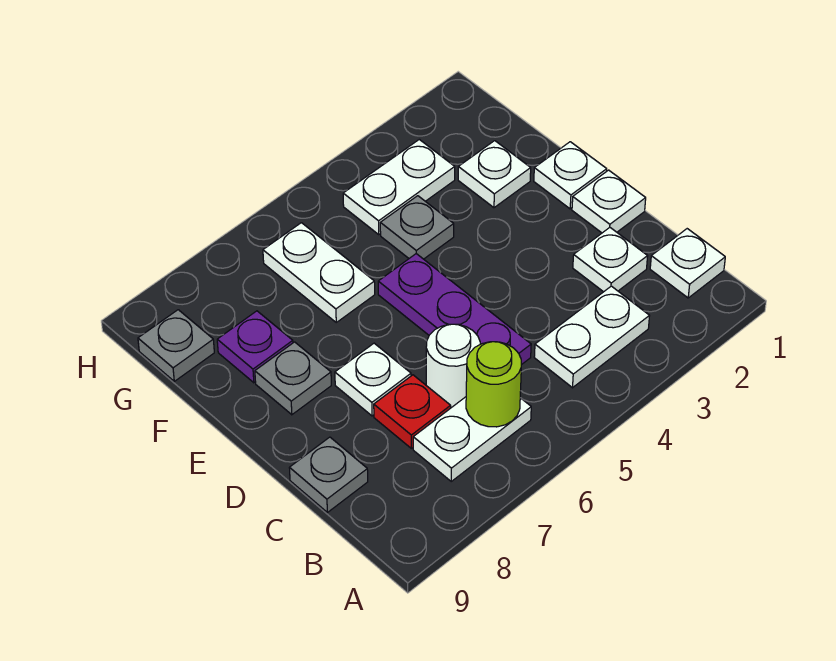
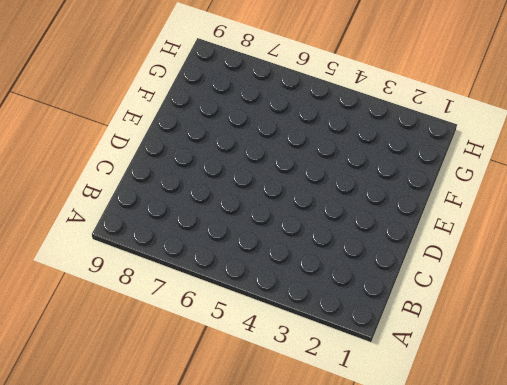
none -> white 1x1 plate [650,229,725,298]
none -> white 1x2 plate [534,286,649,388]
none -> white 1x2 plate [413,397,531,481]

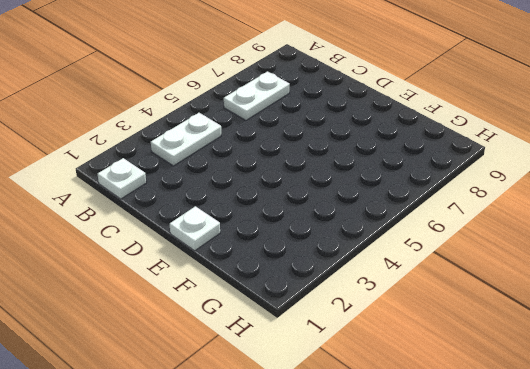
none -> white 1x1 plate [573,228,648,292]
none -> purple 1x3 plate [378,254,531,365]
none -> white 1x1 round brick [426,324,480,408]

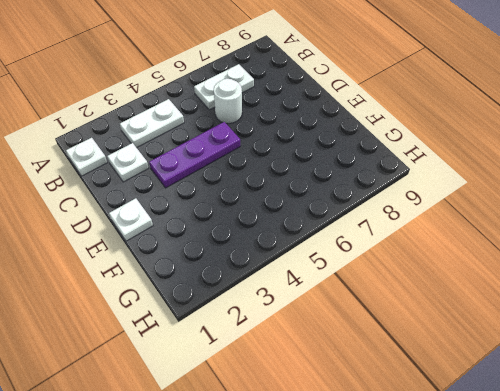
purple 1x3 plate [149,122,240,188] -> purple 1x3 plate turned to [378,254,531,365]
none -> red 1x1 plate [374,375,451,448]
none -> grey 1x1 plate [290,437,368,512]
none -> white 1x1 plate [572,170,646,233]

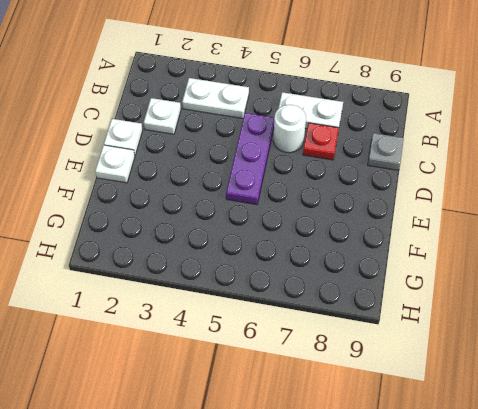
none -> white 1x1 plate [650,229,725,298]
none -> white 1x1 plate [335,343,411,416]
none -> grey 1x1 plate [255,342,331,415]

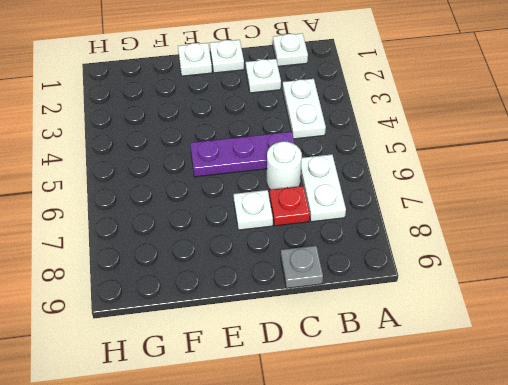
none -> grey 1x1 plate [255,342,331,415]
none -> white 1x1 plate [458,141,531,208]
none -> grey 1x1 plate [380,196,454,259]

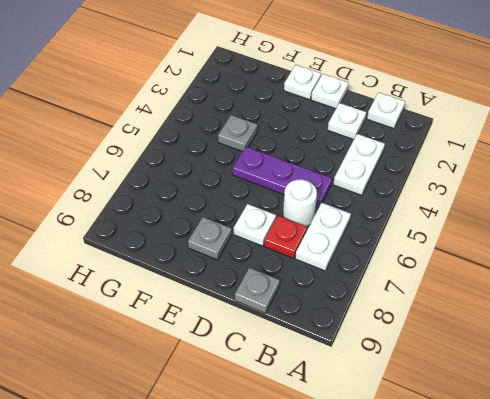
none -> white 1x1 plate [458,141,531,208]
none -> white 1x2 plate [263,223,375,322]
none -> purple 1x1 plate [217,311,293,383]

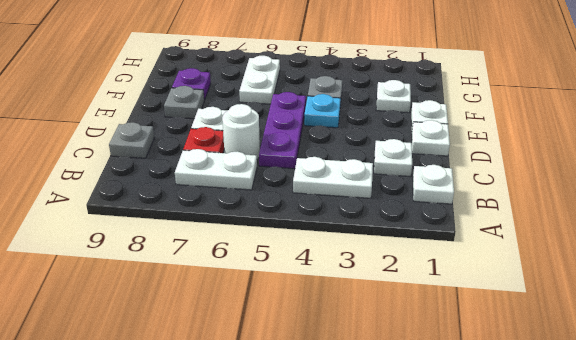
cyan 1x1 plate [304,94,341,128] -> none
none -> white 1x2 plate [343,139,455,234]
none -> grey 1x1 plate [138,310,214,381]
none -> lime 1x1 round brick [466,342,521,427]

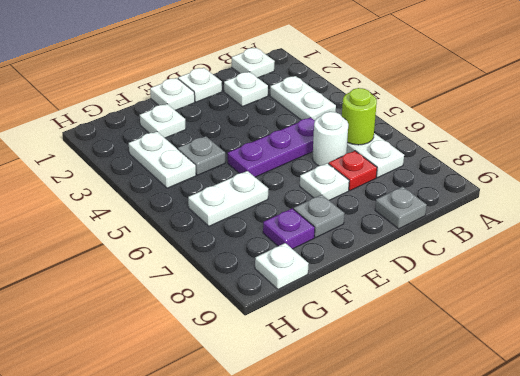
white 1x1 plate [255,243,309,289] -> grey 1x1 plate [138,310,214,381]

